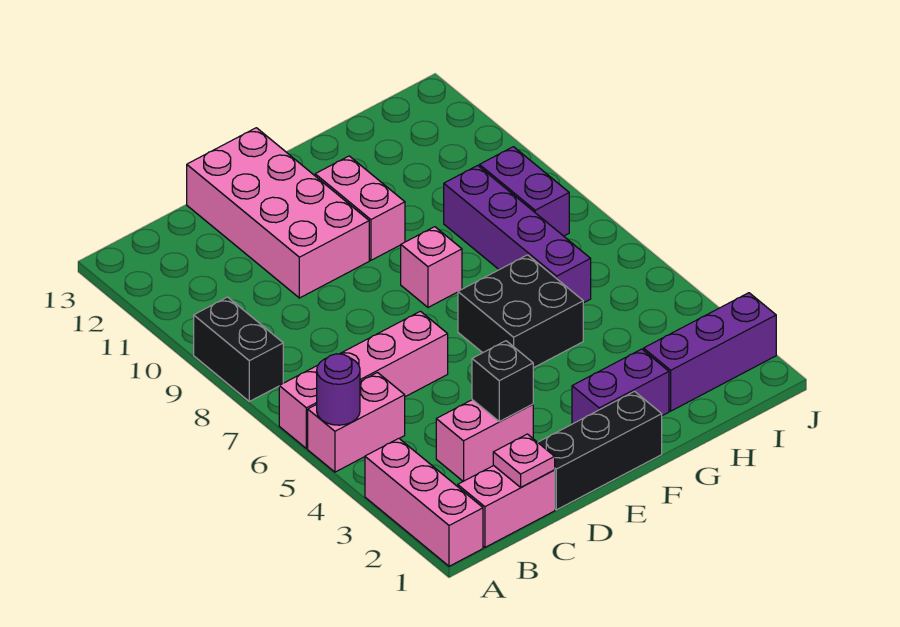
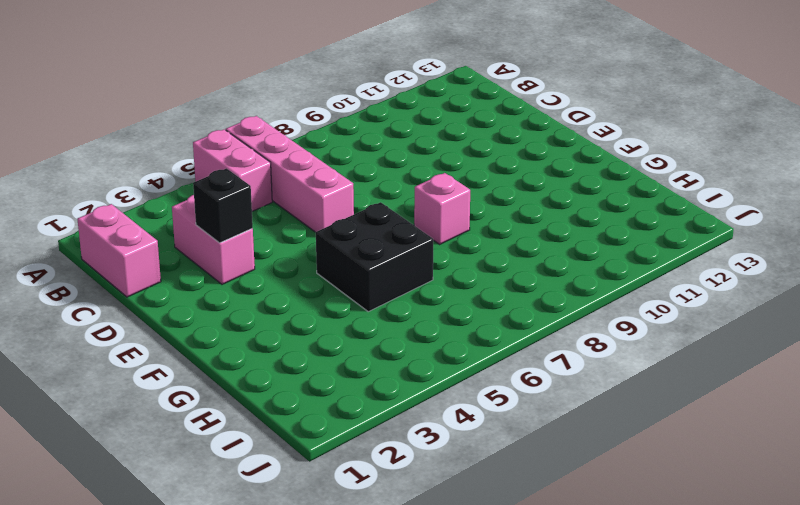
none -> pink 1x3 brick [365,438,483,566]
none -> black 1x2 brick [194,297,283,401]
none -> black 1x3 brick [538,391,662,510]

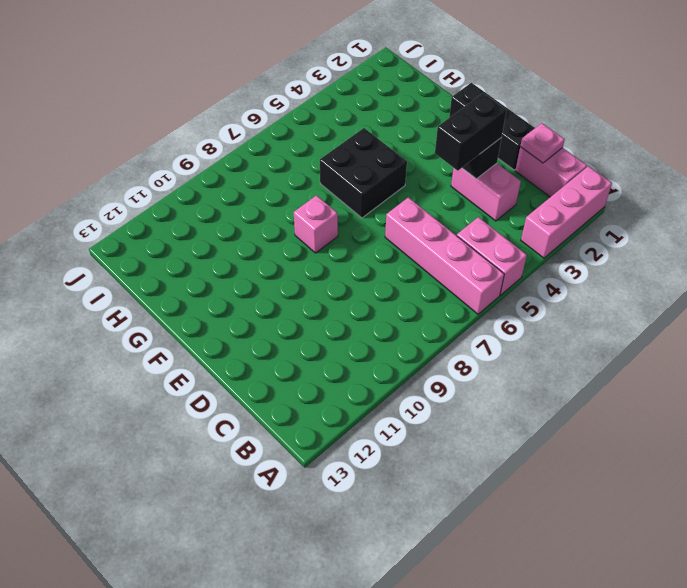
black 1x2 brick [435,93,506,171] -> black 1x2 brick moved to [194,297,283,401]
none -> pink 2x4 brick [187,128,369,298]
none -> purple 1x2 brick [572,349,669,424]
none -> pink 1x2 brick [315,156,405,260]

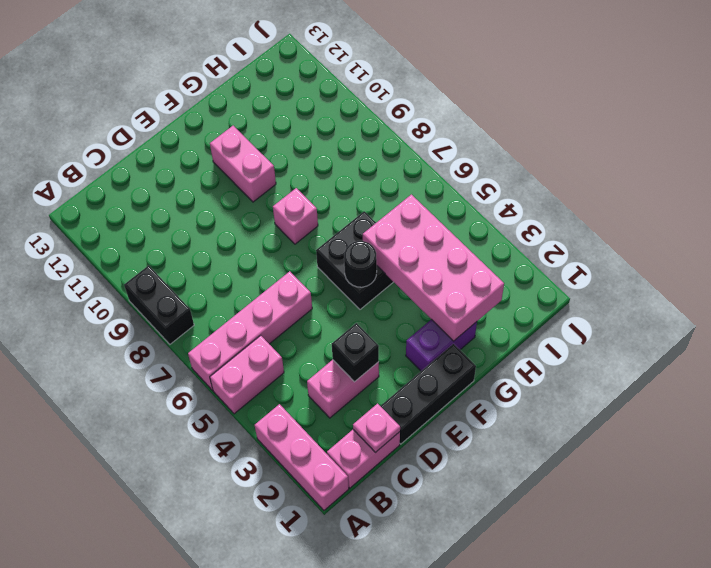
black 1x1 round brick [344,241,377,287] -> none
pink 2x4 brick [363,195,504,341] -> pink 2x4 brick moved to [187,128,369,298]
none -> purple 1x3 brick [644,293,776,411]
none -> purple 1x4 brick [444,165,591,303]
none -> purple 1x2 brick [479,147,569,236]

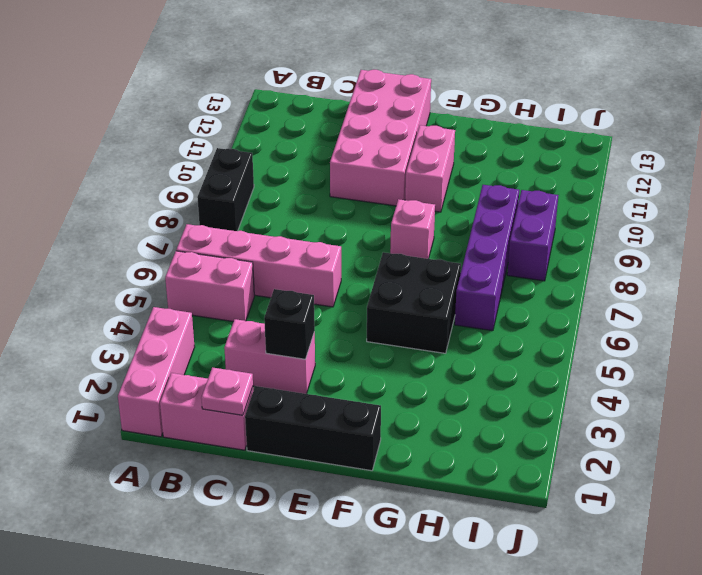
none -> purple 1x2 brick [572,349,669,424]
none -> purple 1x3 brick [644,293,776,411]
none -> purple 1x1 round brick [317,354,360,425]

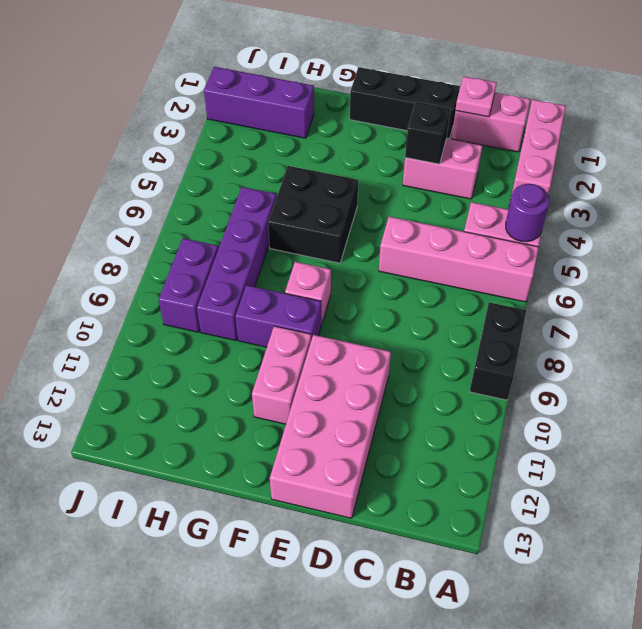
purple 1x2 brick [235,285,321,347] -> purple 1x2 brick moved to [572,349,669,424]

